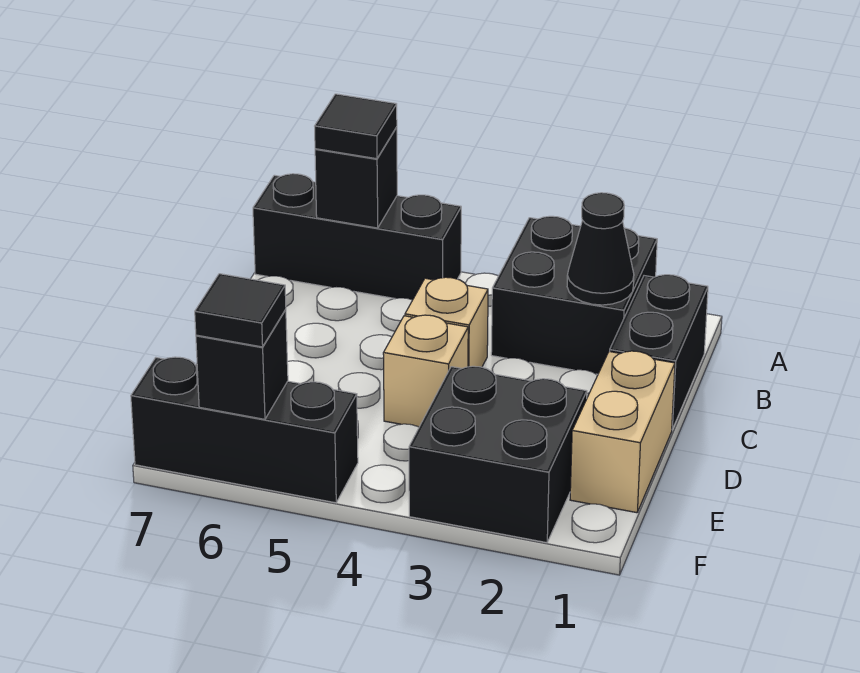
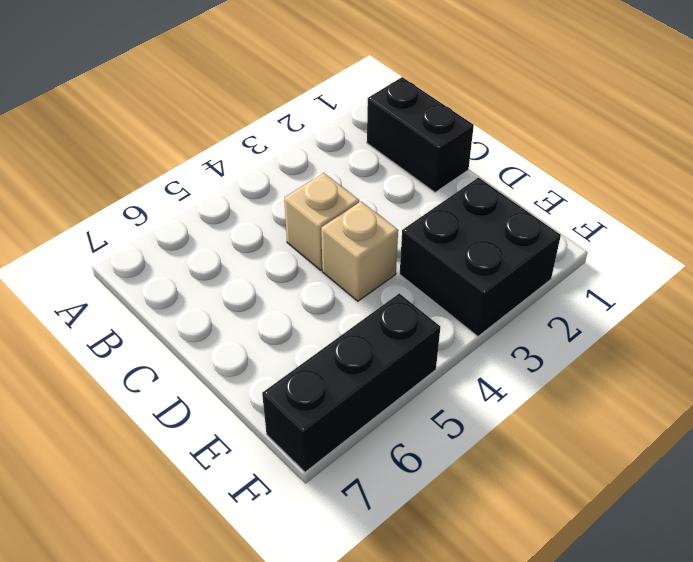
none -> black 2x2 brick [491,216,657,374]
none -> black 1x3 brick [253,174,461,300]
none -> tan 1x2 brick [570,351,675,513]

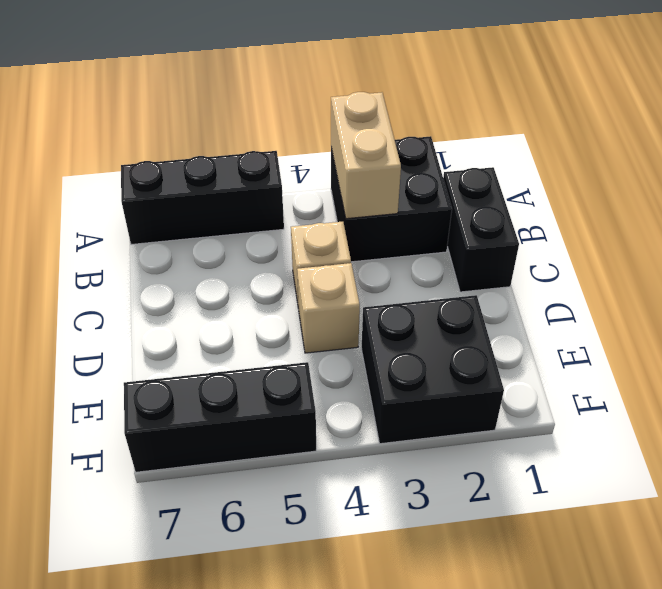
tan 1x2 brick [331,92,401,219] -> tan 1x2 brick moved to [570,351,675,513]
none -> black 1x1 brick [315,127,397,228]
none -> black 1x1 cone [567,193,634,305]
none -> black 1x1 brick [196,310,288,419]

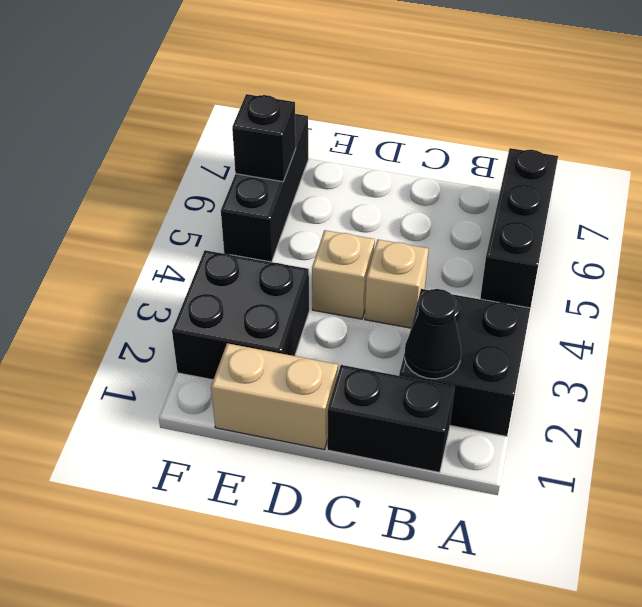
none -> black 1x1 brick [315,127,397,228]
none -> black 1x1 tile [315,94,397,159]
none -> black 1x1 tile [195,274,286,347]

